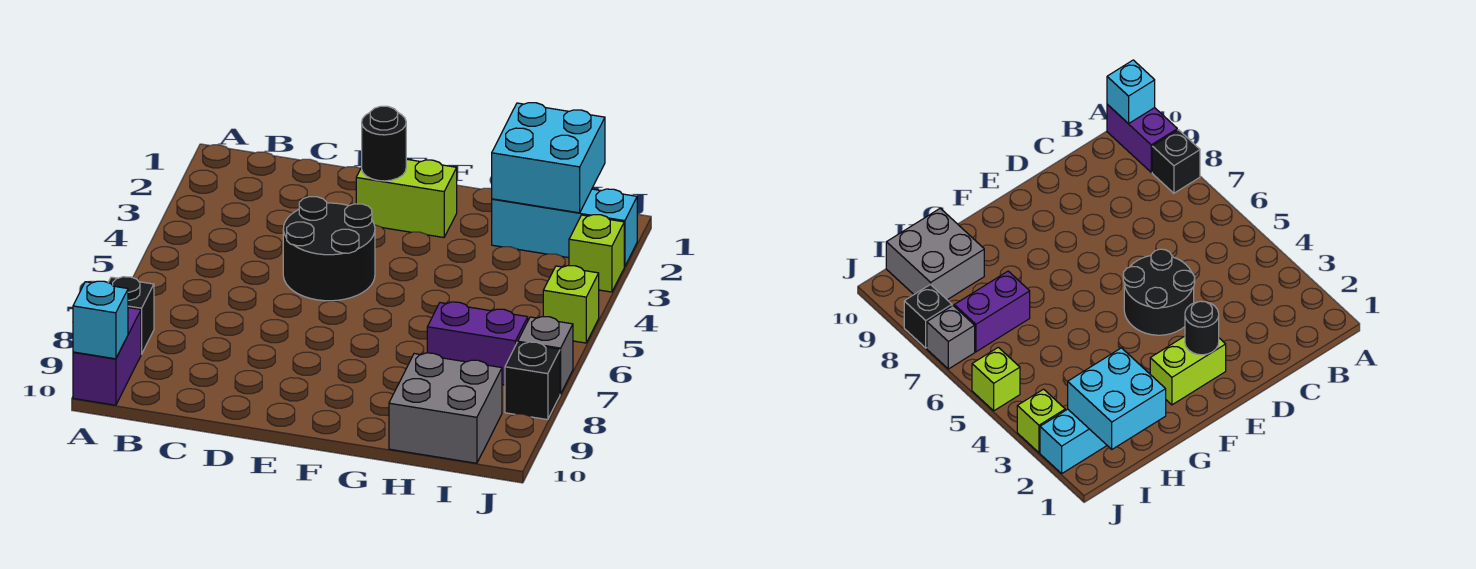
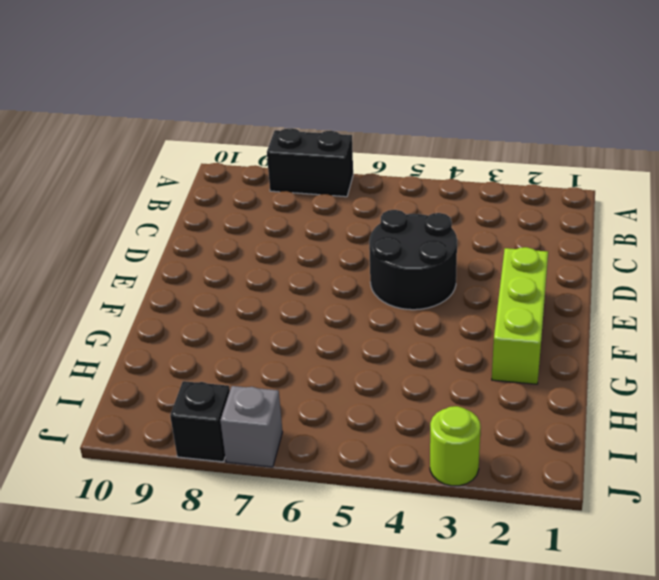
black 1x2 brick [267,128,353,197] -> black 1x1 brick [108,277,154,354]
lime 1x3 brick [492,247,548,384] -> lime 1x2 brick [356,159,457,237]
lime 1x1 round brick [430,406,481,486] -> lime 1x1 brick [569,215,624,292]
none -> purple 1x2 brick [73,308,141,405]
none -> cyan 1x3 brick [492,189,637,267]
none -> purple 1x2 brick [427,302,528,385]

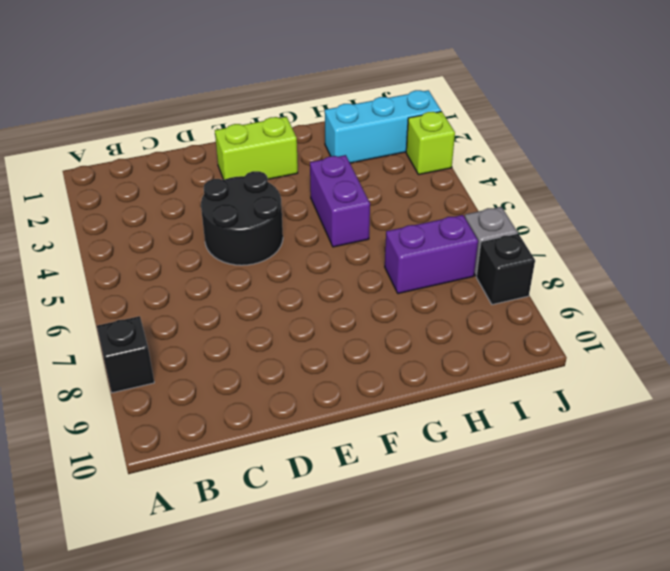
purple 1x2 brick [310,155,370,247] -> purple 1x2 brick moved to [73,308,141,405]
none -> grey 2x2 brick [389,353,502,463]
none -> lime 1x1 brick [543,266,599,343]
none -> cyan 1x1 brick [73,281,128,359]

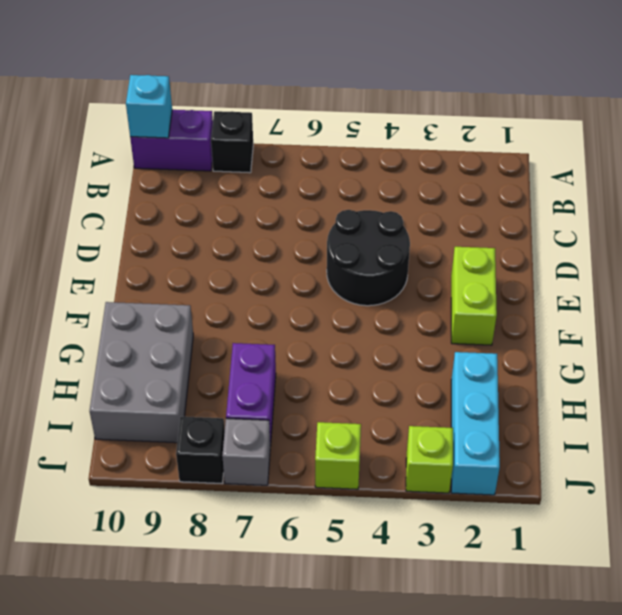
grey 2x3 brick [90,302,193,443] -> grey 2x2 brick [389,353,502,463]
none -> black 1x1 round brick [362,106,406,181]
none -> cyan 2x2 brick [492,103,605,213]

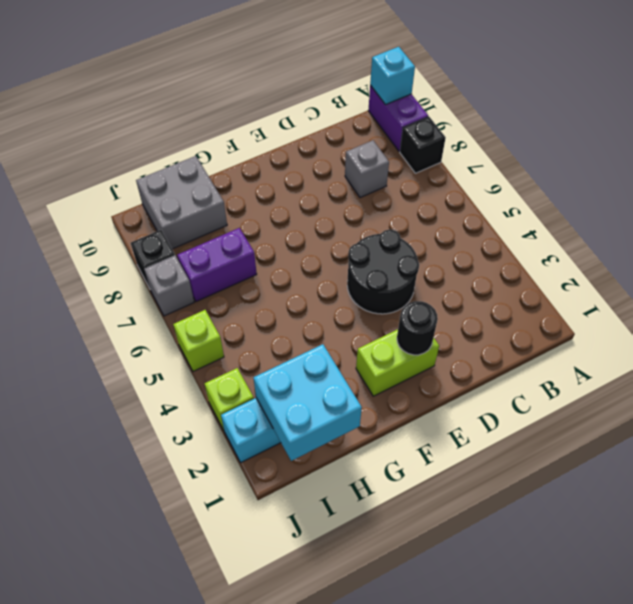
grey 1x1 brick [345,140,389,198] -> none

